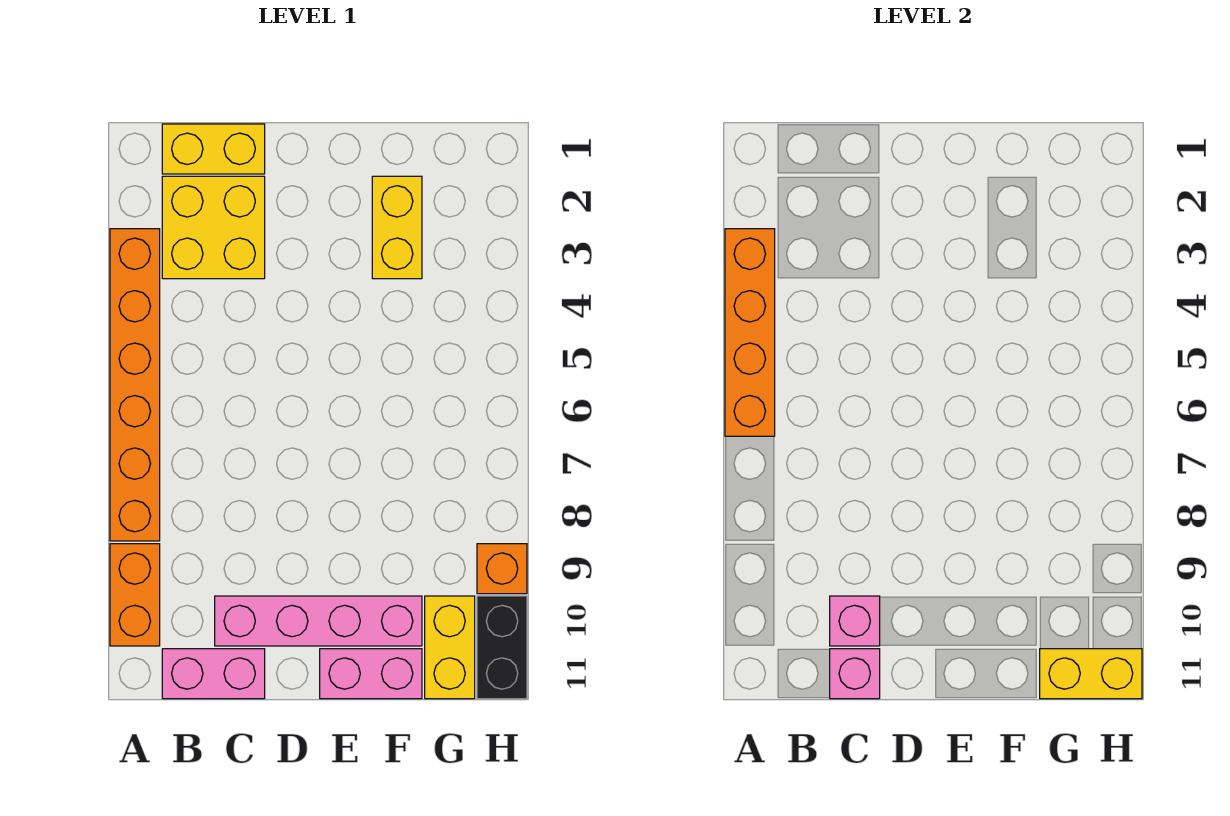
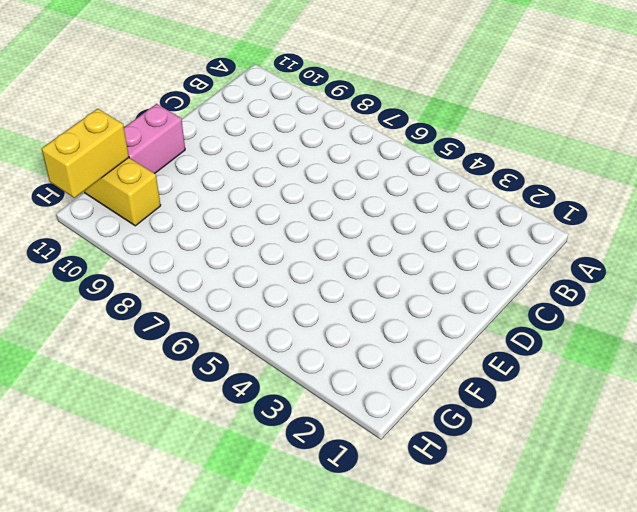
none -> orange 1x6 brick [110,229,160,541]
none -> orange 1x2 brick [110,544,160,646]
none -> yellow 1x2 brick [162,124,265,174]

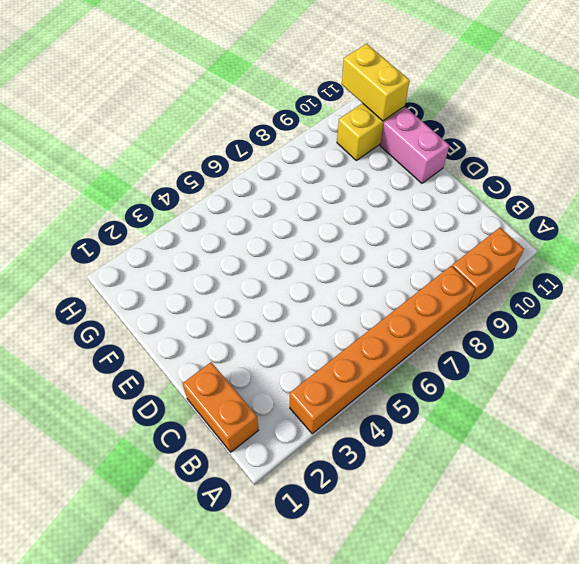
orange 1x2 brick [182,362,259,452] -> yellow 1x2 brick [162,124,265,174]
none -> yellow 2x2 brick [162,176,265,279]
none -> pink 1x2 brick [162,649,265,699]
none -> pink 1x4 brick [215,596,422,646]

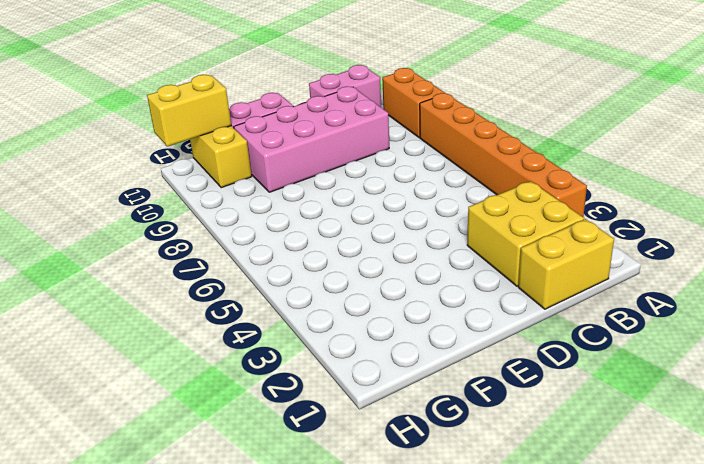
pink 2x4 brick [234,86,389,192] -> pink 1x4 brick [215,596,422,646]
none -> yellow 1x2 brick [372,176,422,279]
none -> orange 1x1 brick [477,544,527,594]
none -> black 1x2 brick [477,596,527,699]

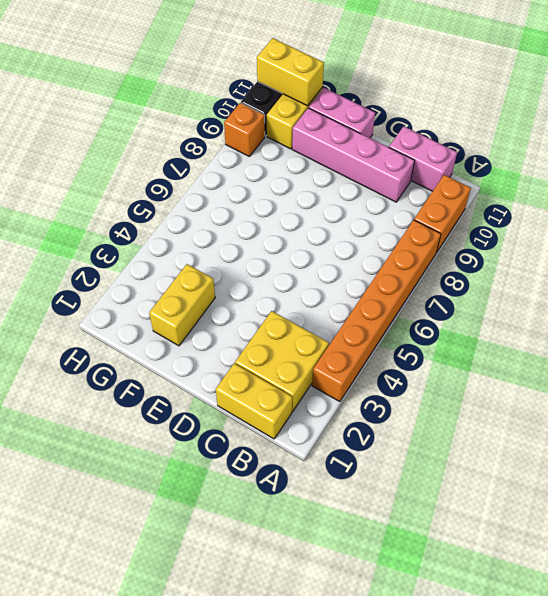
none -> orange 1x4 brick [725,229,775,436]
none -> pink 1x1 brick [830,596,880,646]
none -> pink 1x1 brick [830,649,880,699]

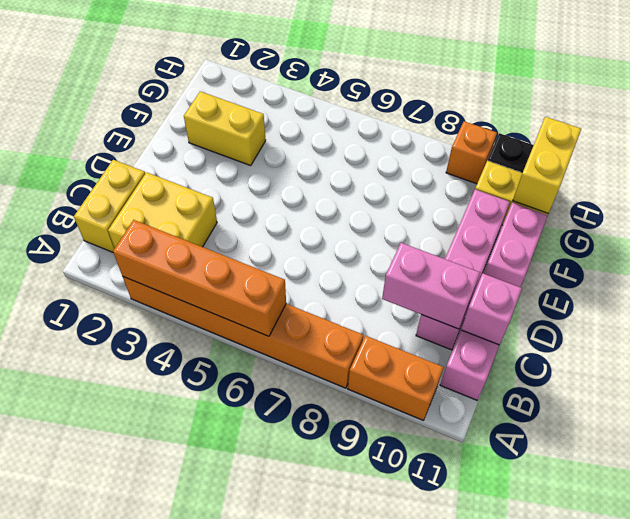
pink 1x2 brick [382,243,480,329] -> pink 1x1 brick [830,596,880,646]

